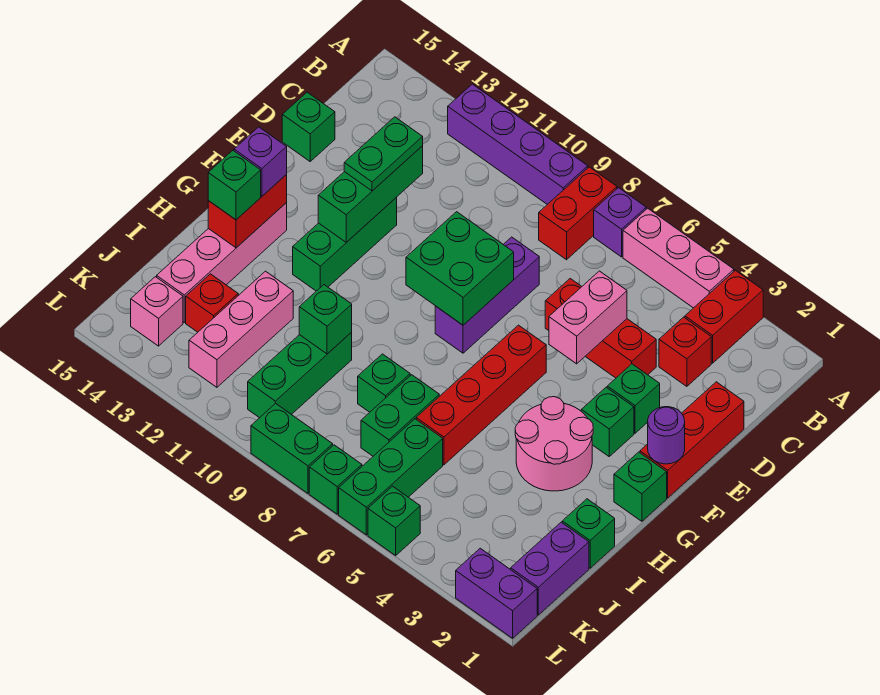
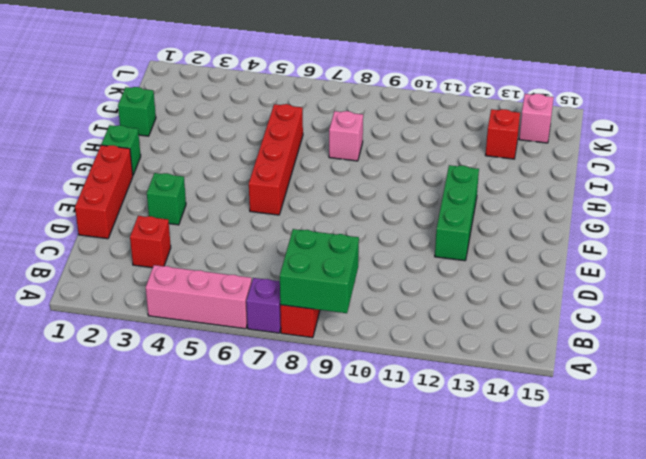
green 2x2 brick [280,229,359,313] -> green 2x2 brick moved to [406,212,514,325]
pink 1x1 brick [329,111,363,161] -> green 1x1 brick [358,354,410,412]
none -> red 1x2 brick [685,270,763,363]
none -> purple 1x4 brick [448,84,588,204]
none -> red 1x3 brick [545,279,656,378]
none -> purple 1x3 brick [435,237,539,353]

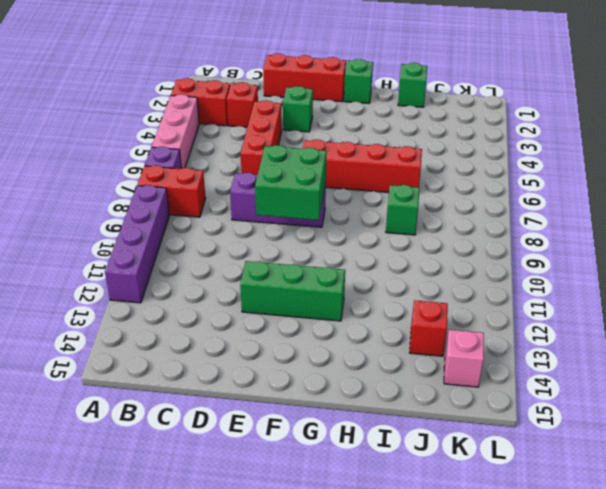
none -> green 1x1 brick [282,92,335,161]
none -> green 1x1 brick [581,387,634,456]
none -> pink 2x2 round brick [515,397,593,491]
none -> pink 1x4 brick [157,203,287,322]

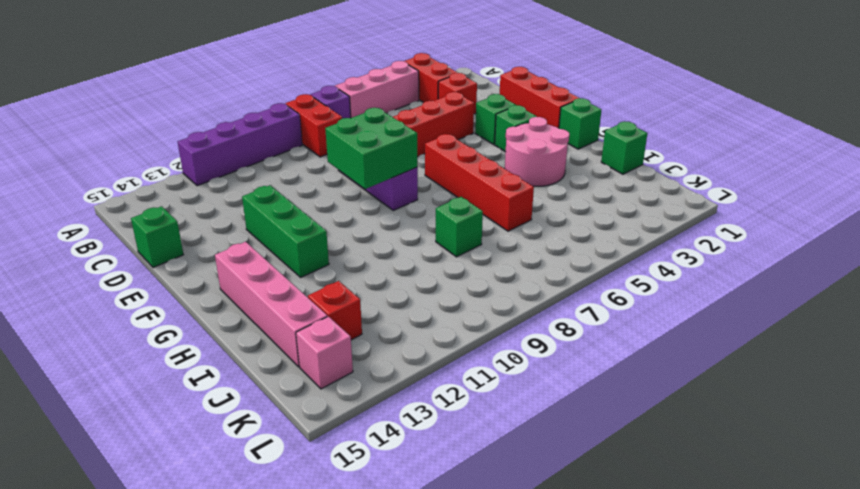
none -> green 1x2 brick [361,375,439,456]
none -> green 1x3 brick [248,332,352,418]
none -> pink 1x3 brick [189,271,293,387]
none -> purple 1x2 brick [511,522,589,615]

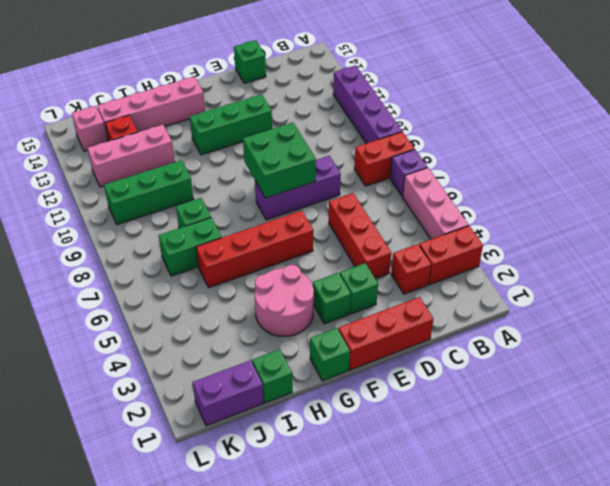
none -> green 1x3 brick [339,419,443,535]
none -> purple 1x2 brick [456,548,537,638]
none -> green 1x1 brick [368,486,420,555]
none -> green 1x1 brick [309,445,362,514]

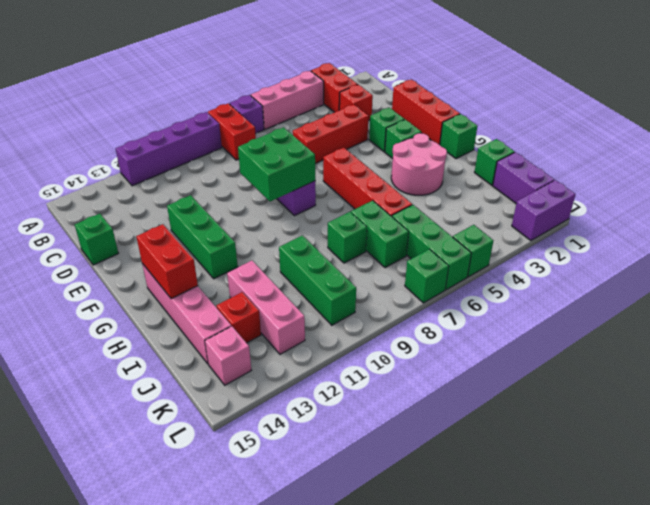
none -> green 1x2 brick [251,403,333,493]
none -> pink 1x2 brick [549,271,627,364]
none -> green 1x3 brick [318,146,423,242]
none -> purple 1x1 round brick [648,407,685,464]

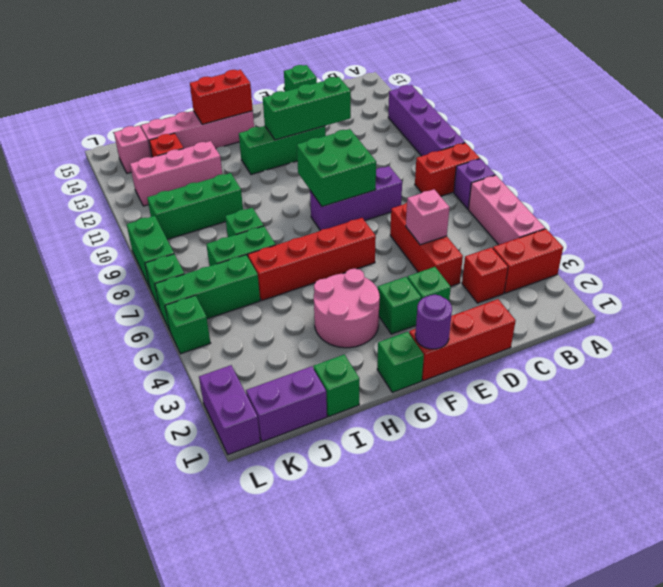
pink 1x1 brick [406,189,450,245] -> pink 1x2 brick [549,271,627,364]
none -> green 1x1 brick [299,285,352,354]
none -> green 1x2 plate [344,117,423,191]
none -> purple 1x1 brick [234,127,287,196]
none -> green 1x1 brick [208,151,261,220]

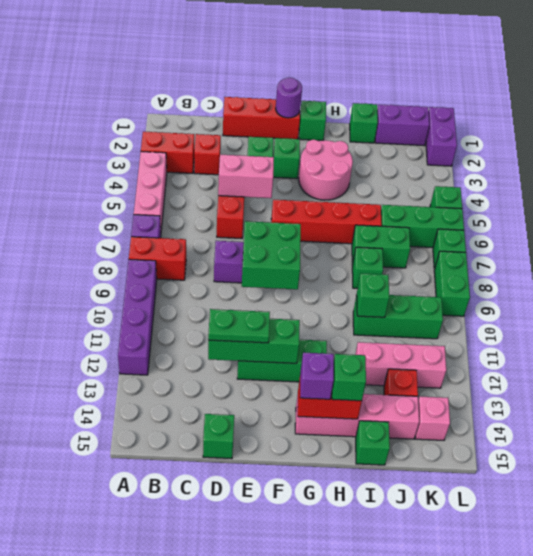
green 1x1 brick [356,421,390,465] -> none

